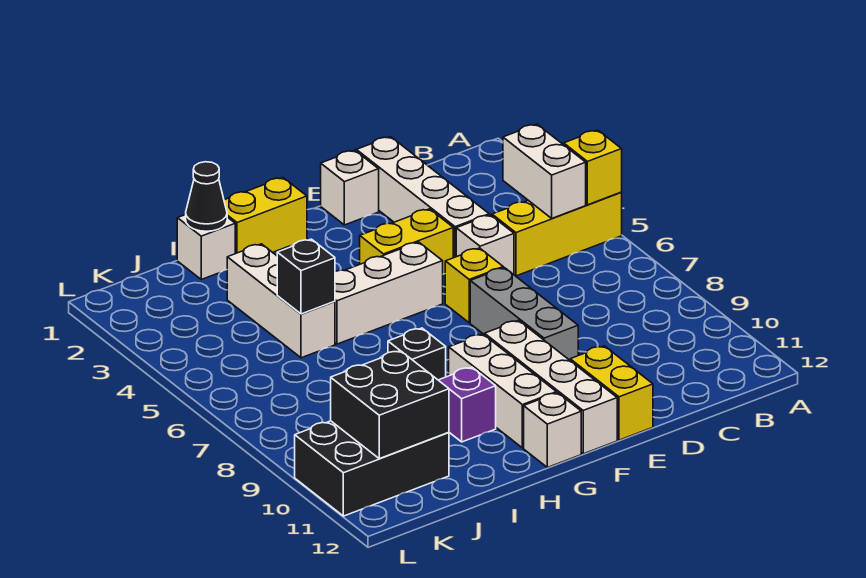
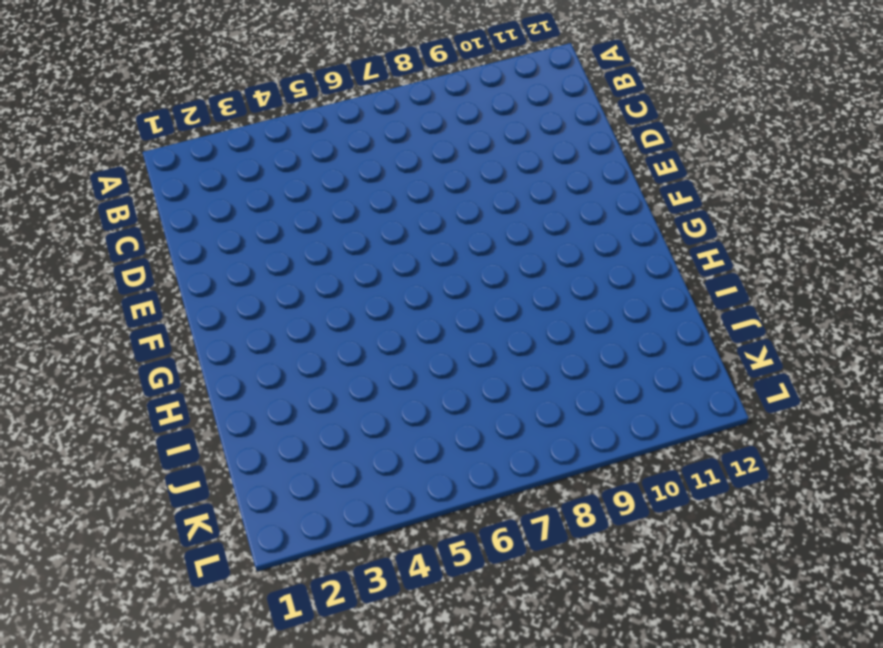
none -> yellow 1x3 brick [492,192,622,276]
none -> white 1x4 brick [356,137,489,258]
none -> white 1x1 brick [456,215,514,275]

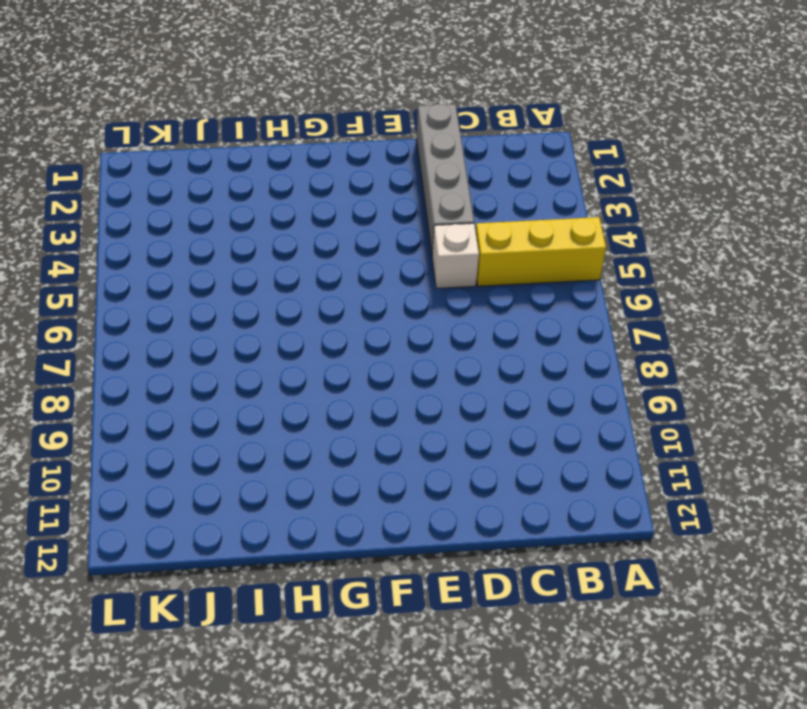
grey 1x4 brick [416,104,474,253] -> white 1x4 brick [356,137,489,258]
none -> white 1x1 brick [321,150,379,225]
none -> yellow 1x2 brick [360,209,453,274]
none -> yellow 1x1 brick [445,248,503,323]

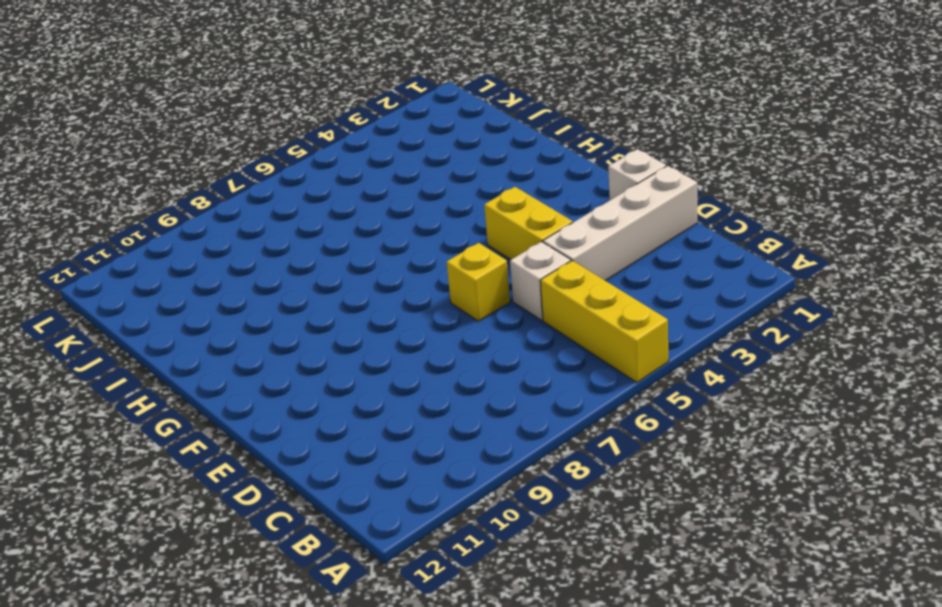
none -> grey 1x3 brick [470,268,578,360]
none -> yellow 1x2 brick [570,346,653,440]
none -> white 1x3 brick [335,242,443,344]

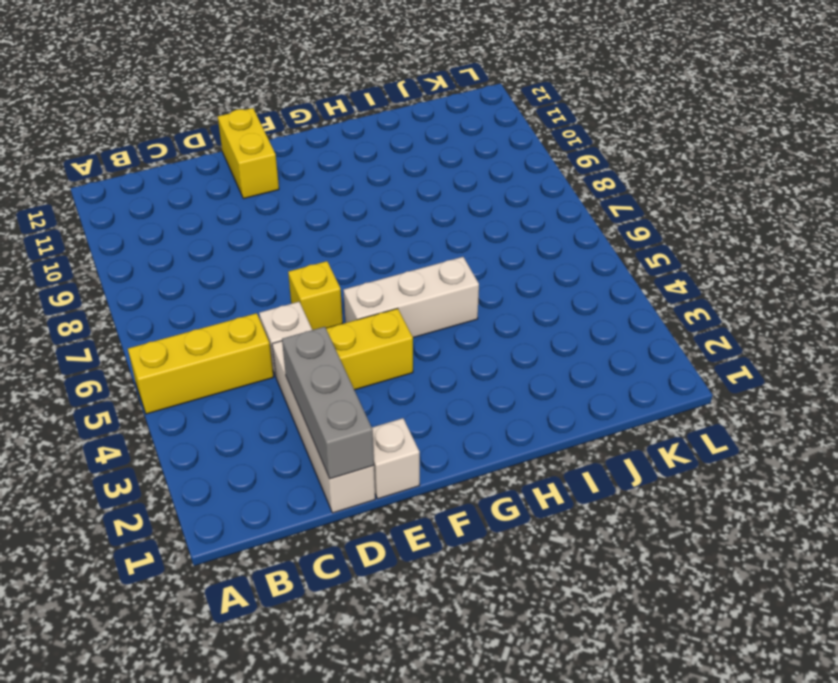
grey 1x3 brick [282,327,374,479] -> grey 1x3 brick moved to [470,268,578,360]
none -> white 1x4 brick [485,320,617,454]
none -> yellow 1x2 brick [224,178,307,254]
none -> white 1x3 brick [449,334,556,448]

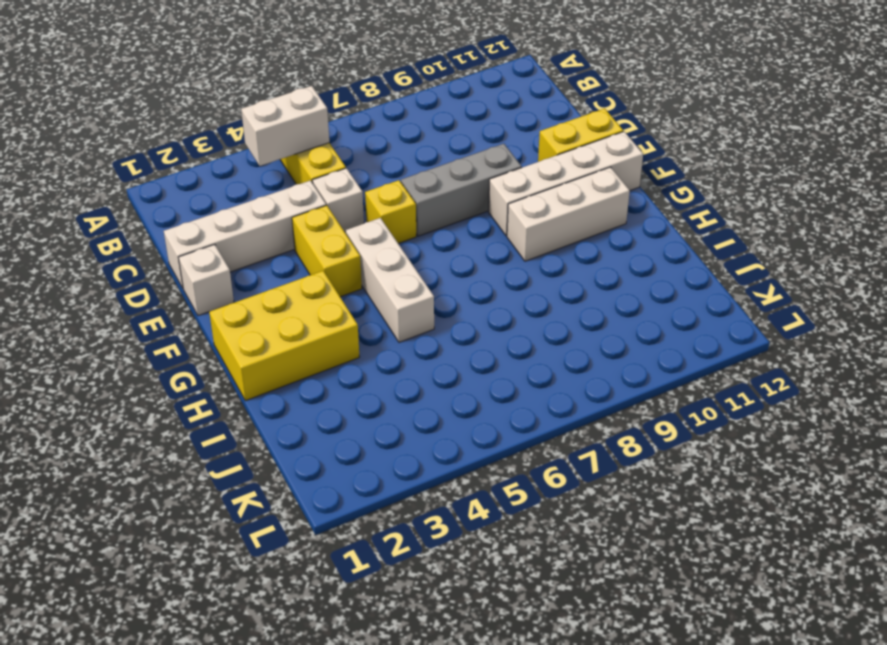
yellow 2x3 brick [209,271,359,401] -> yellow 1x2 brick [224,178,307,254]
none -> white 1x1 brick [524,393,581,467]
none -> black 1x1 brick [388,328,446,380]
none -> purple 1x1 brick [439,367,496,442]

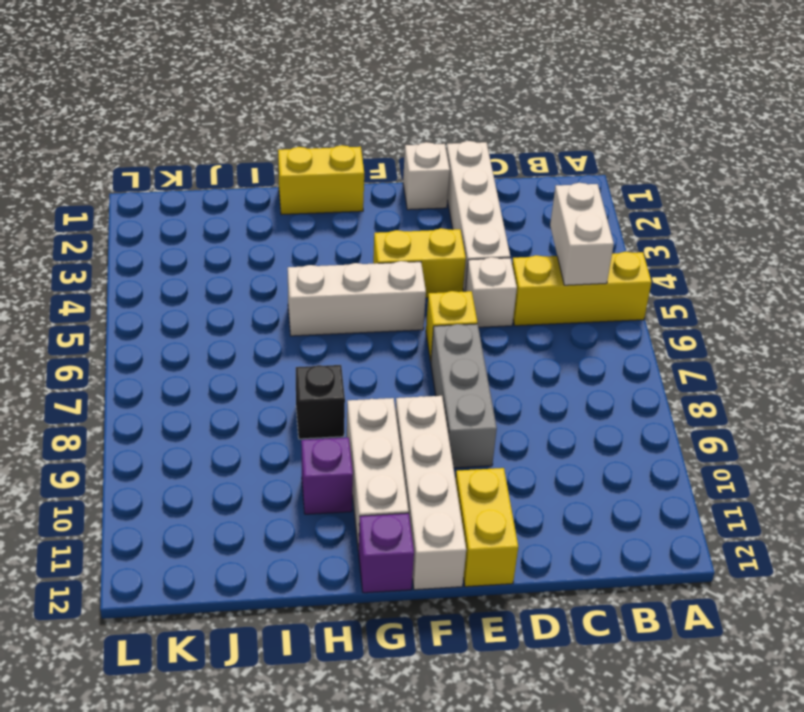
purple 1x1 brick [359,513,414,593] -> white 1x1 brick [524,393,581,467]
none -> white 1x1 brick [177,215,235,279]
none -> white 1x3 brick [227,244,335,358]
none -> black 2x3 brick [295,421,449,516]

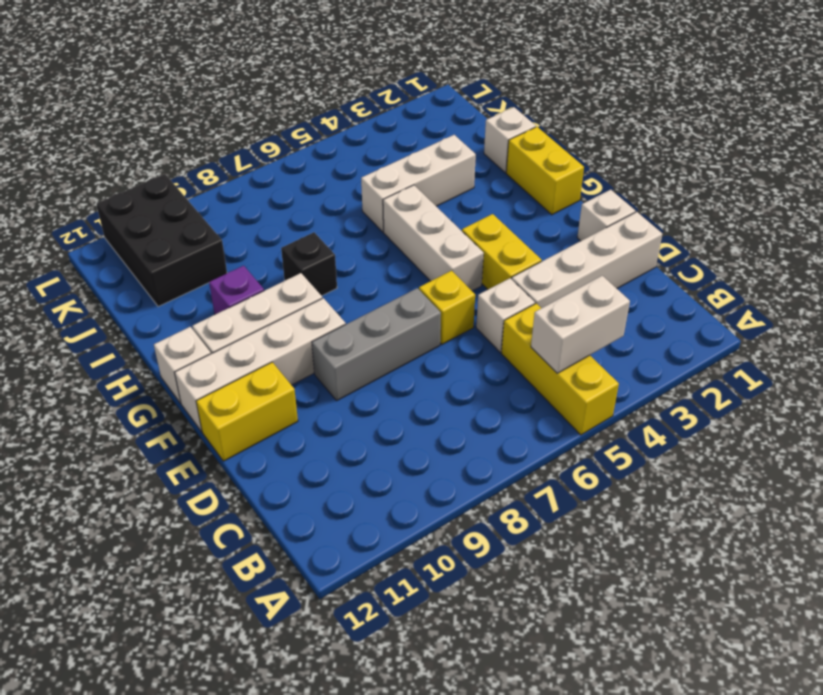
none -> yellow 1x1 brick [564,130,622,205]
none -> black 1x1 cone [186,162,227,231]
none -> black 1x1 brick [277,239,335,314]

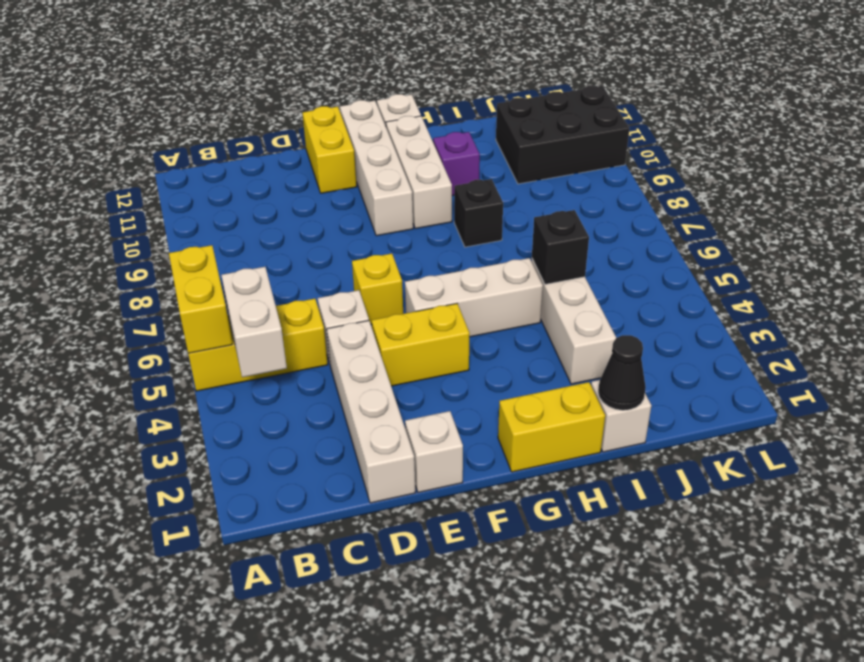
yellow 1x2 brick [169,245,232,354] -> yellow 1x1 brick [564,130,622,205]
none -> grey 1x3 brick [470,268,578,360]
none -> black 2x2 brick [331,351,449,459]

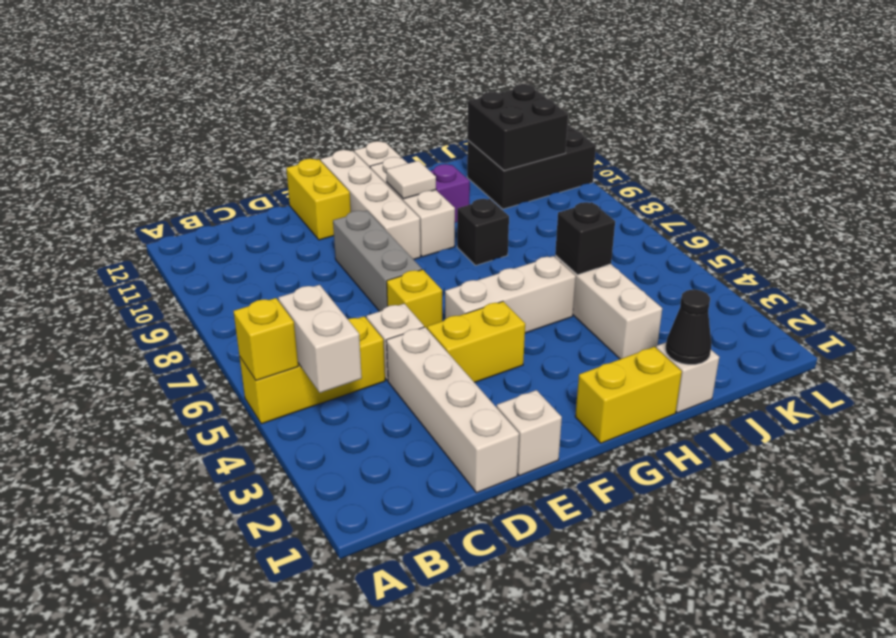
white 1x1 tile [386,161,436,199] -> none

